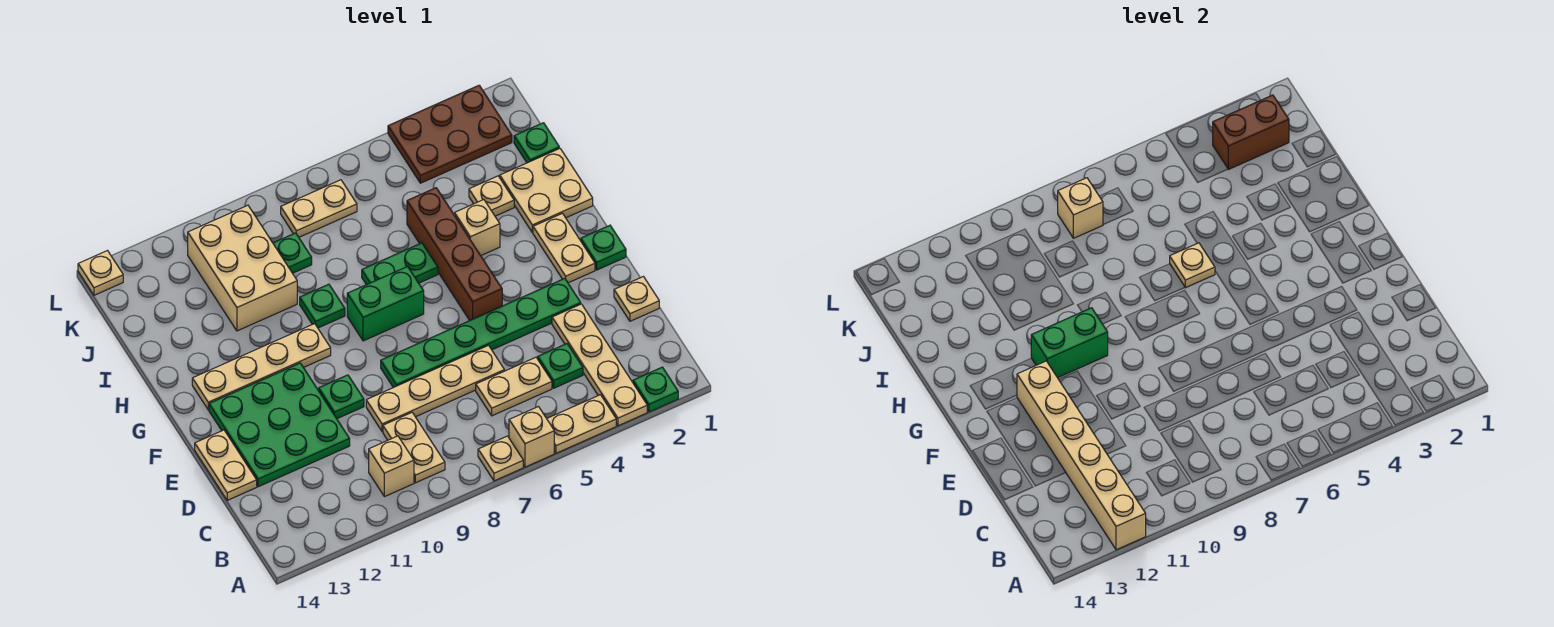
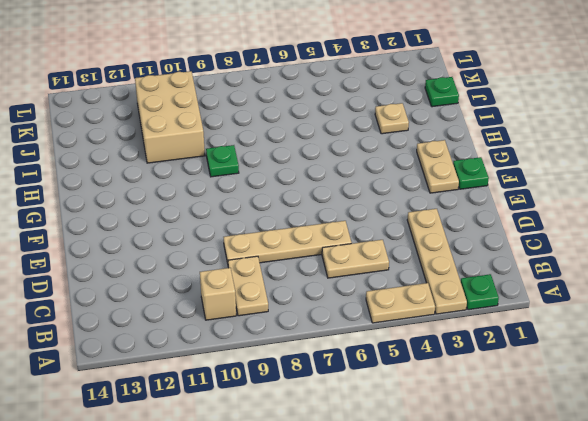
none -> tan 1x1 brick [509,407,554,467]
none -> tan 1x1 plate [478,436,523,481]
none -> green 1x1 plate [538,344,583,388]
none -> tan 1x1 plate [614,277,659,321]

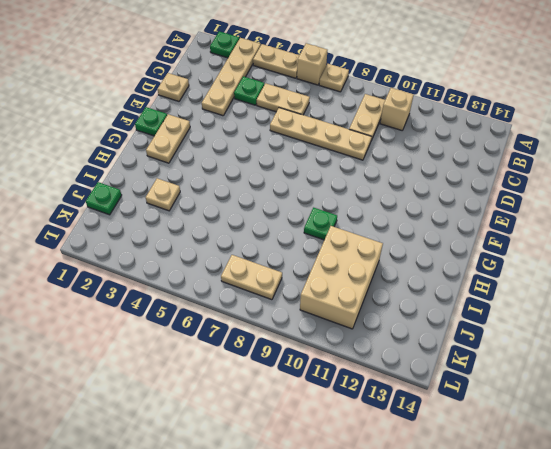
none -> green 3x3 plate [209,363,350,487]
none -> tan 1x2 plate [195,430,257,500]
none -> green 1x6 plate [381,278,581,388]
none -> green 1x1 plate [319,375,364,419]

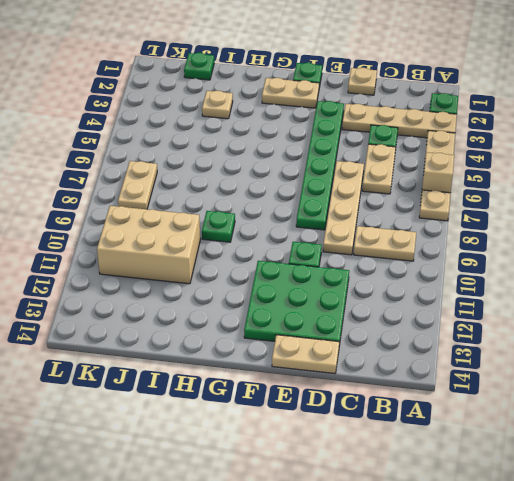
none -> tan 1x1 brick [369,436,414,497]
none -> brown 1x4 brick [407,188,502,320]
none -> green 1x2 brick [347,267,424,341]
none -> tan 1x4 plate [192,324,331,410]

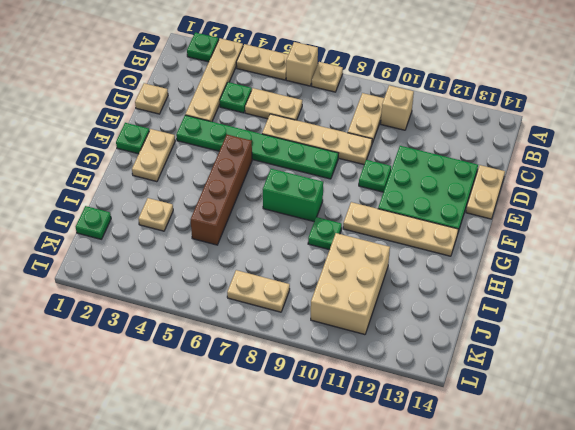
none -> tan 2x2 plate [500,148,593,233]
none -> tan 1x1 brick [455,200,500,255]
none -> green 1x2 plate [362,243,438,285]
none -> green 1x1 plate [273,233,312,273]

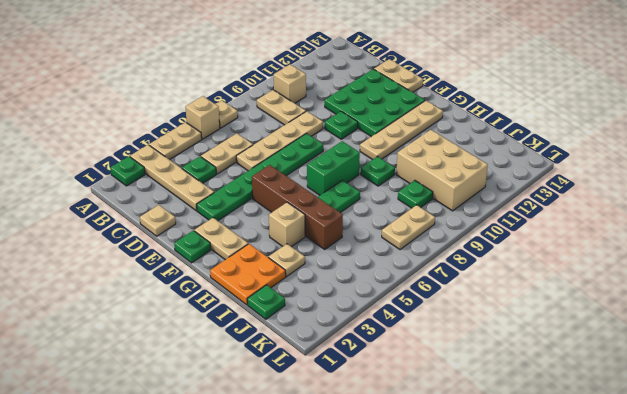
orange 2x2 plate [210,244,286,305] -> tan 2x2 plate [500,148,593,233]
none -> brown 2x3 plate [388,85,512,183]
none -> tan 1x1 plate [78,251,123,295]
none -> tan 1x6 brick [1017,361,1146,550]
none -> green 1x2 brick [1031,308,1108,378]

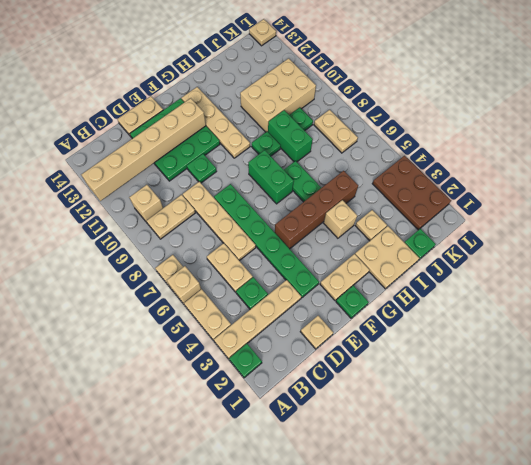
green 1x2 brick [268,110,313,162] -> green 1x2 brick moved to [1031,308,1108,378]
none -> tan 1x1 plate [1170,243,1215,288]
none -> brown 1x2 brick [1213,95,1289,169]
none -> tan 1x1 brick [1058,178,1103,238]

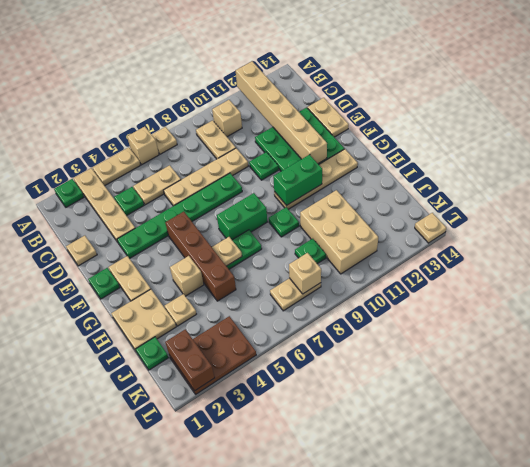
brown 1x2 brick [165,329,215,391] -> brown 1x2 brick turned to [1213,95,1289,169]

